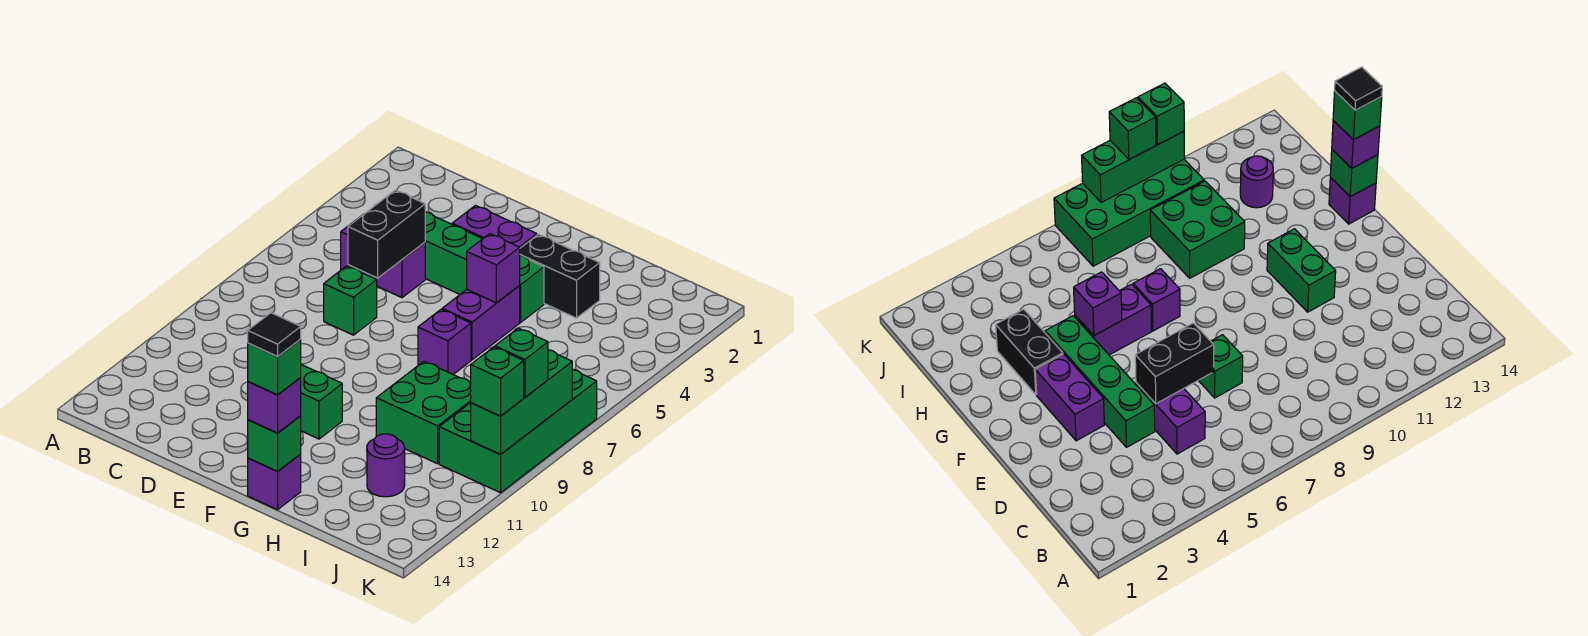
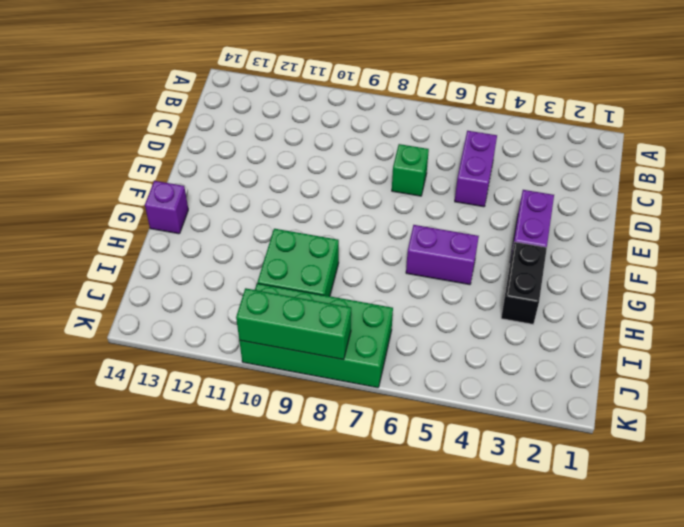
none -> green 1x4 brick [425,212,544,322]
none -> green 1x2 brick [300,365,342,439]
none -> purple 1x1 brick [418,309,471,374]

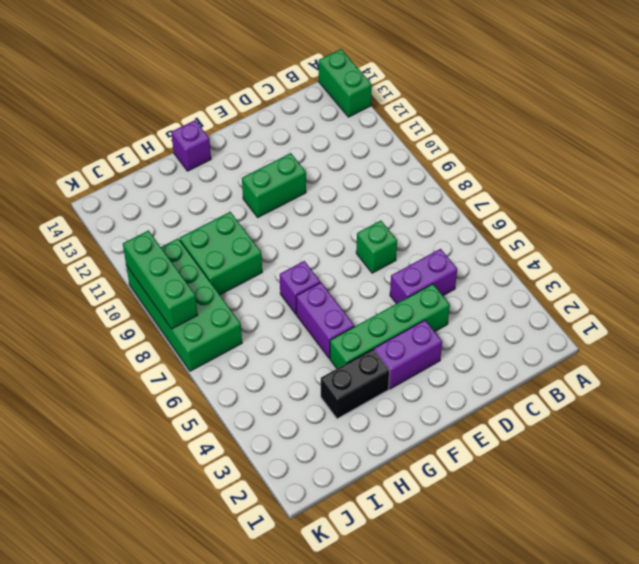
green 1x2 brick [319,49,372,117] -> none
none -> purple 1x1 round brick [367,434,405,497]
none -> black 1x2 brick [348,190,425,278]
none -> purple 1x1 brick [467,234,520,303]

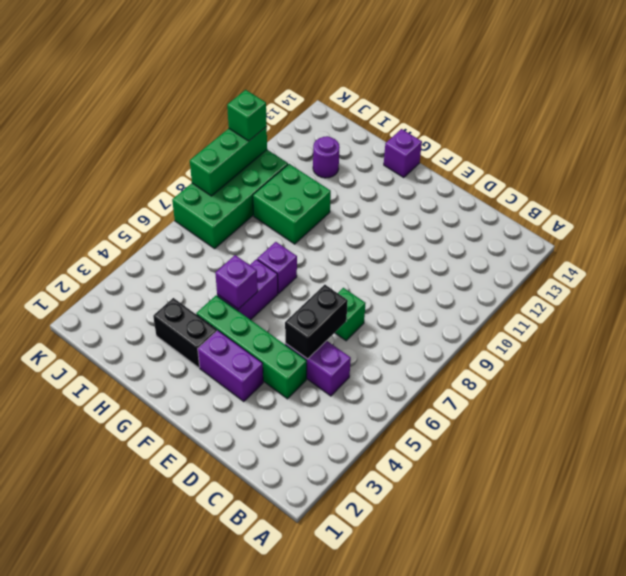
none -> green 1x2 brick [300,365,342,439]
none -> green 1x1 brick [248,416,301,471]
none -> purple 1x1 brick [248,378,301,433]

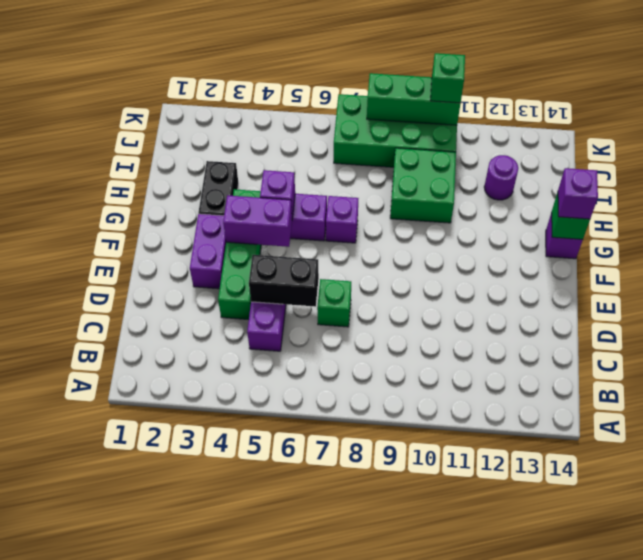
purple 1x2 brick [223,195,292,247] -> none
none -> green 1x2 brick [300,365,342,439]
none -> green 1x1 brick [495,328,548,397]
none -> green 1x1 brick [248,339,301,395]

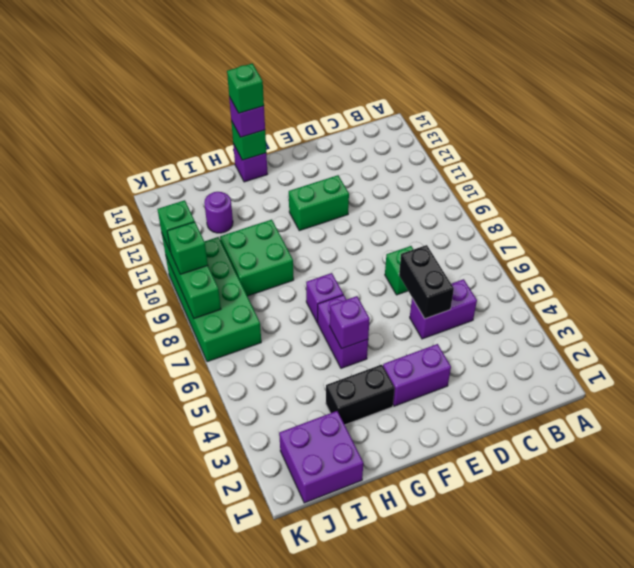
purple 2x2 brick [279,411,363,503] -> none
none -> green 1x4 brick [425,212,544,322]
none -> black 1x1 tile [248,313,301,356]

